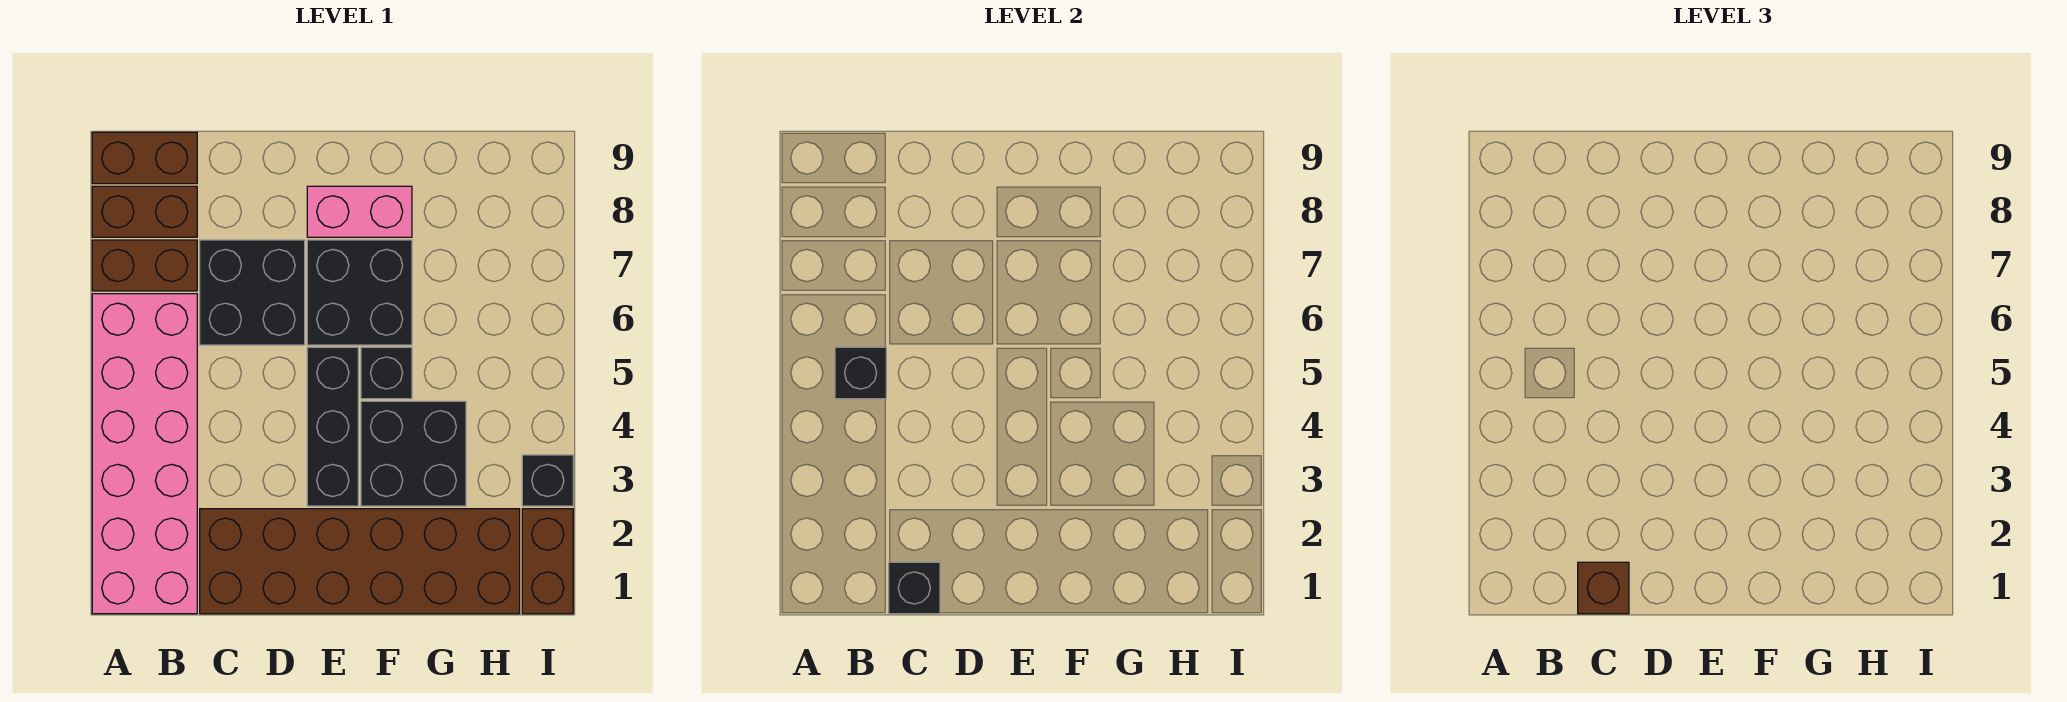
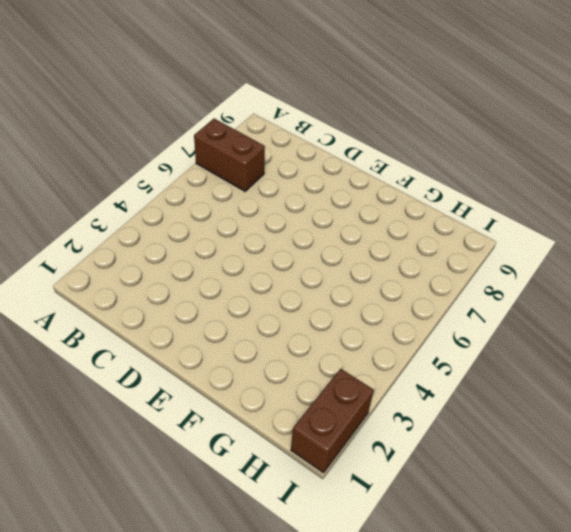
none -> pink 2x6 brick [92,294,197,614]
none -> brown 1x2 brick [92,186,197,237]
none -> brown 1x2 brick [92,132,197,184]

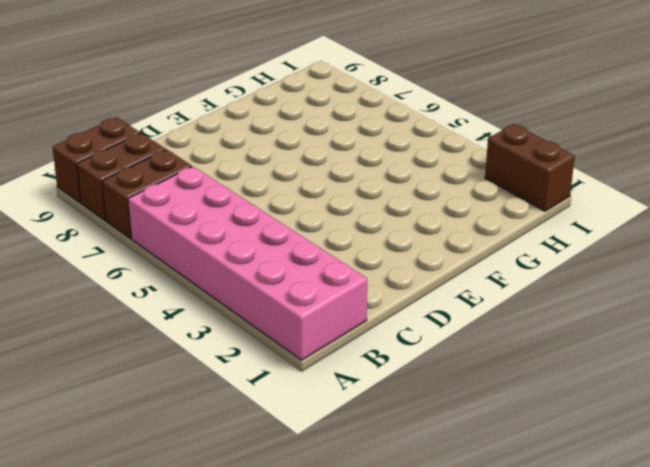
none -> brown 2x6 brick [200,509,520,614]
none -> black 2x2 brick [200,240,305,345]
none -> black 1x3 brick [307,347,358,506]

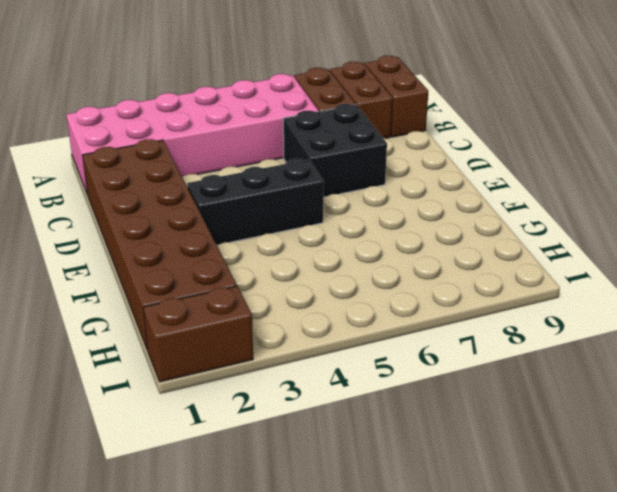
none -> black 2x2 brick [307,240,412,345]
none -> pink 1x2 brick [307,186,412,237]
none -> black 2x2 brick [361,401,466,506]

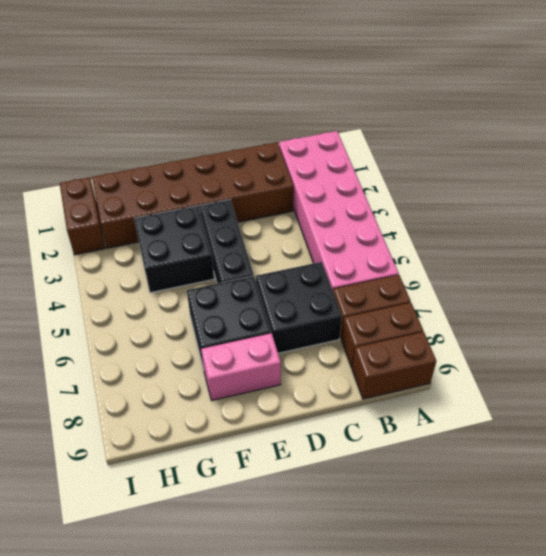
none -> black 1x1 brick [361,347,412,399]
none -> black 1x1 brick [522,455,573,506]
none -> black 1x1 brick [835,347,886,399]

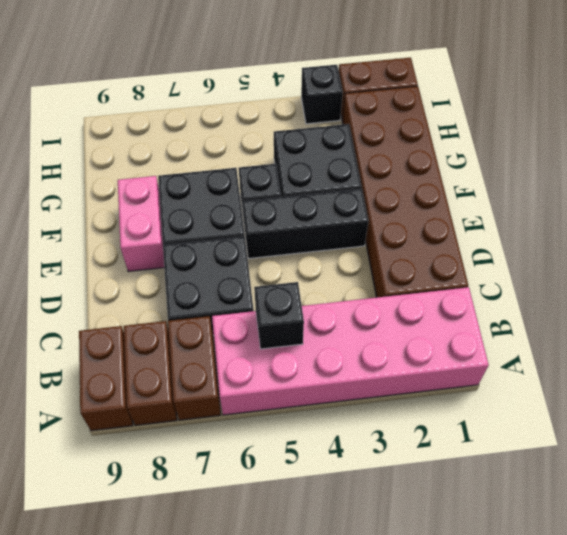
none -> black 1x1 brick [889,562,940,614]
none -> brown 1x1 brick [1578,562,1629,614]

